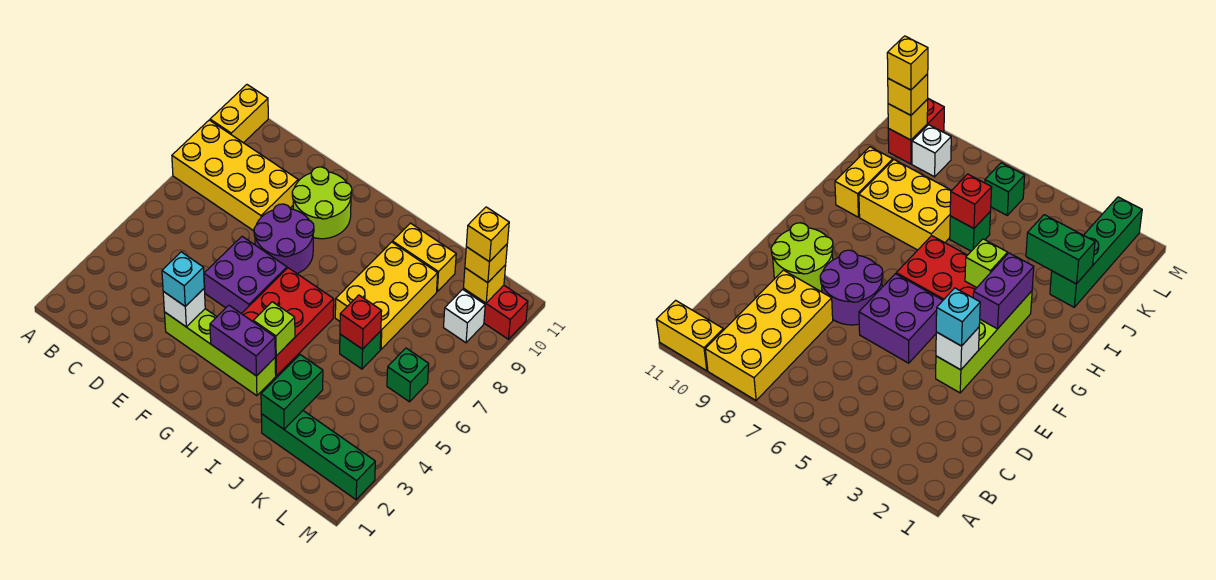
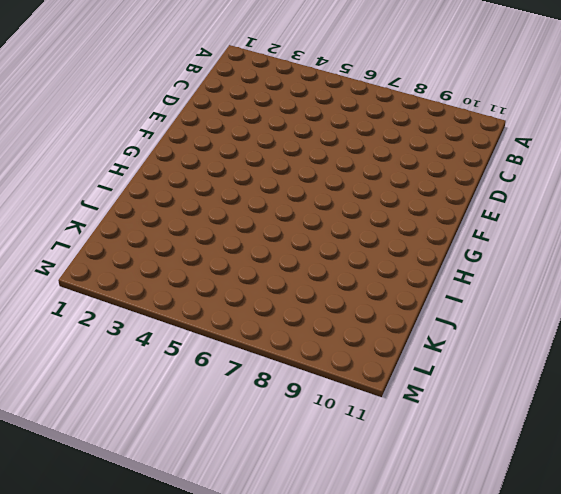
none -> yellow 2x4 brick [172,120,298,231]
none -> yellow 1x2 brick [210,85,268,143]
none -> lime 1x4 brick [164,309,276,396]

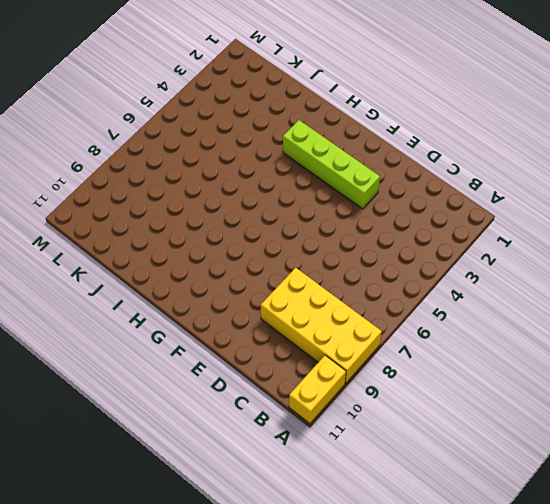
none -> purple 2x2 brick [204,237,287,314]
none -> purple 2x2 round brick [254,204,314,274]
none -> lime 2x2 round brick [292,167,352,239]

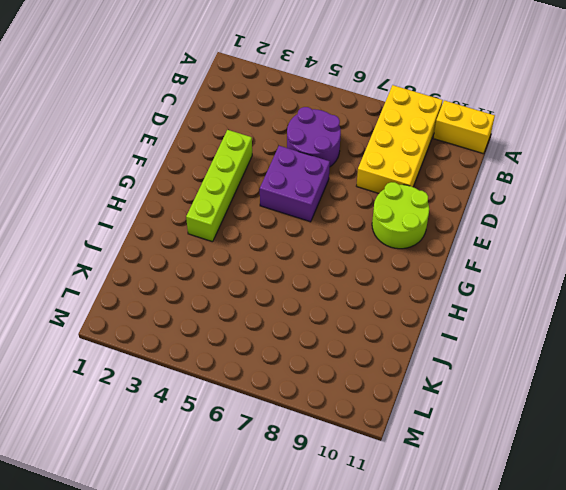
purple 2x2 round brick [287,107,341,167] -> purple 2x2 round brick moved to [254,204,314,274]
none -> red 2x3 brick [242,268,334,376]
none -> yellow 2x3 brick [335,242,438,349]
none -> yellow 1x2 brick [393,223,456,291]

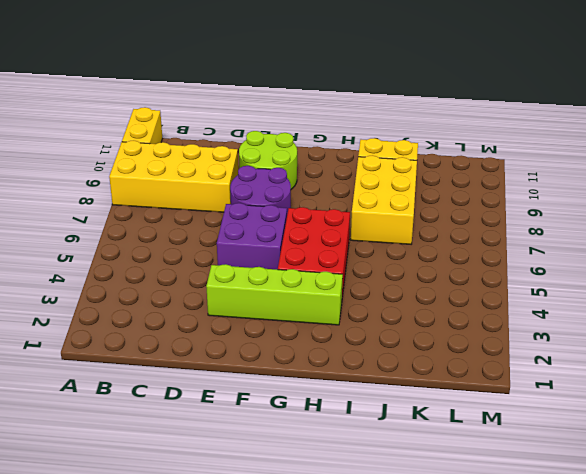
none -> green 1x4 brick [261,411,375,500]
none -> green 1x1 brick [340,331,381,369]
none -> green 1x1 brick [387,348,429,402]

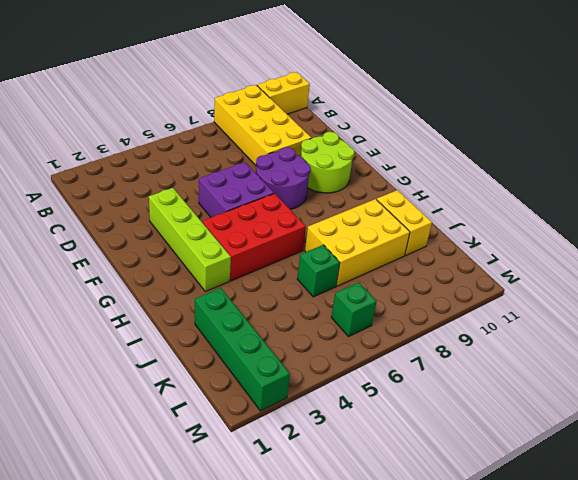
none -> white 1x1 brick [444,289,485,343]
none -> red 1x2 brick [463,285,528,339]
none -> white 1x1 brick [163,289,205,327]

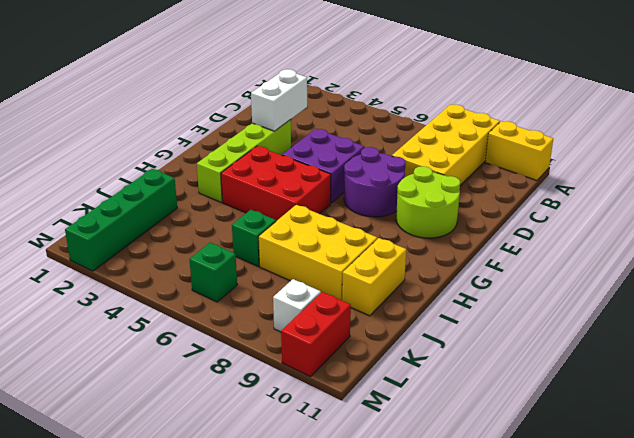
white 1x2 brick [251,69,307,131] -> white 1x1 brick [163,289,205,327]
none -> purple 1x2 brick [210,305,275,376]
none -> lime 1x1 brick [253,302,295,356]
none -> green 1x2 brick [261,355,323,429]

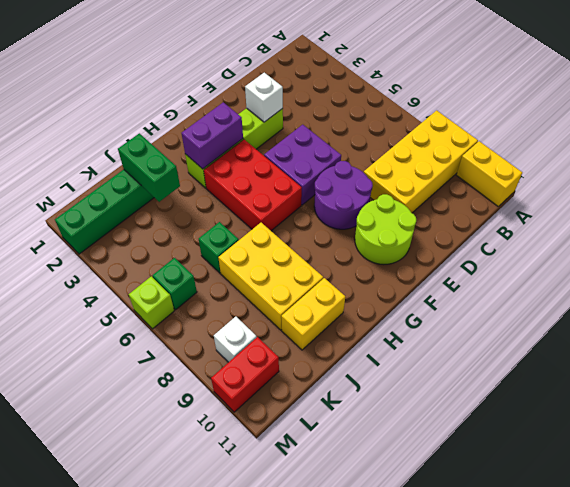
lime 1x1 brick [129,276,174,329] -> lime 1x1 brick moved to [253,302,295,356]
none -> red 1x1 brick [340,295,382,349]
none -> yellow 1x1 brick [464,265,506,303]
none -> cyan 1x1 brick [162,252,204,306]

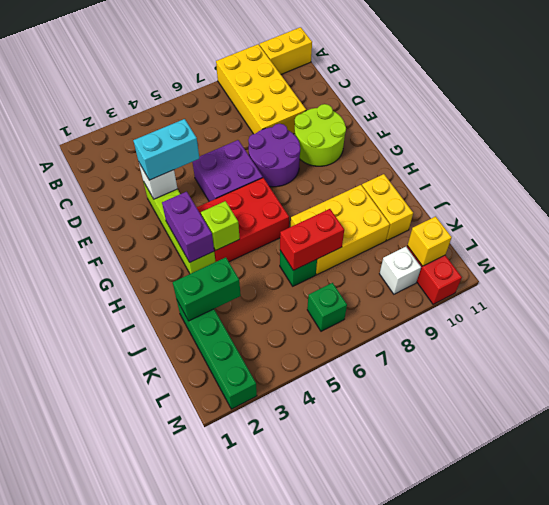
cyan 1x2 brick [133,119,199,180] -> cyan 1x1 brick [162,252,204,306]
red 1x2 brick [280,209,344,270] -> red 1x1 brick [340,295,382,349]
none -> yellow 1x1 brick [465,244,507,283]
none -> yellow 1x1 brick [466,207,509,262]

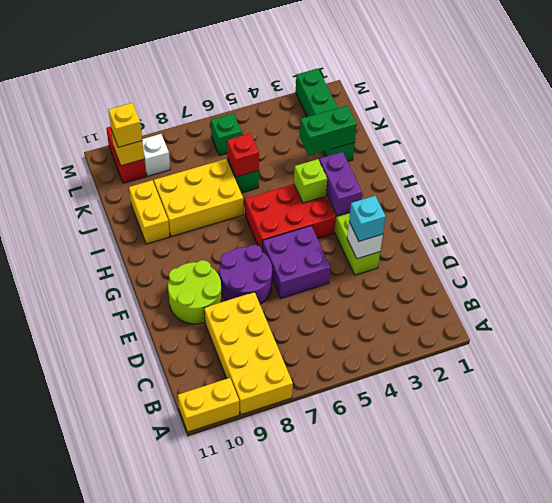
none -> yellow 1x1 brick [466,207,509,262]

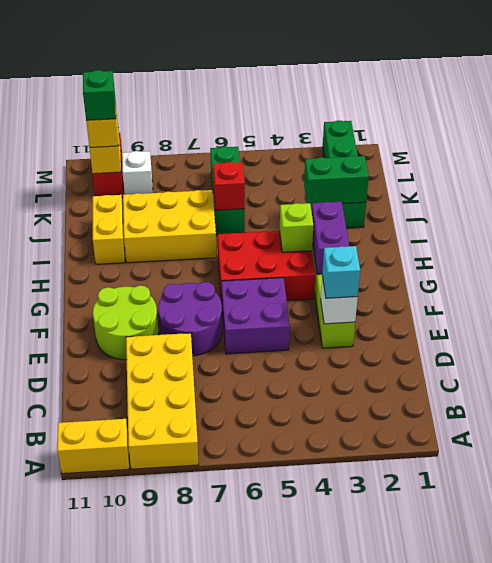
green 1x1 brick [83,70,116,121] -> yellow 1x1 brick [466,207,509,262]

